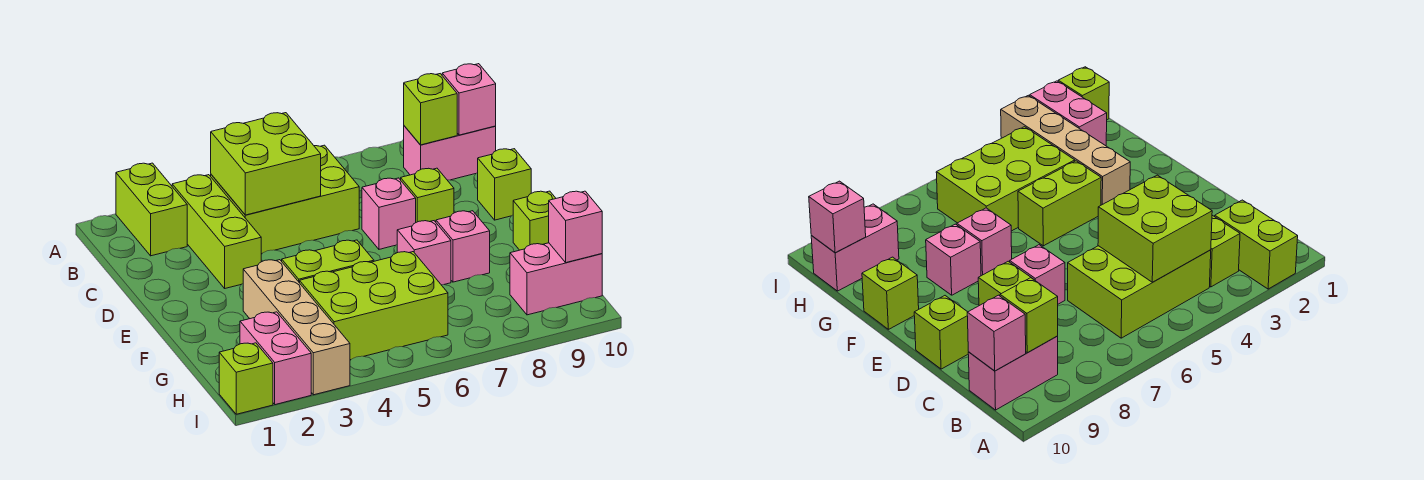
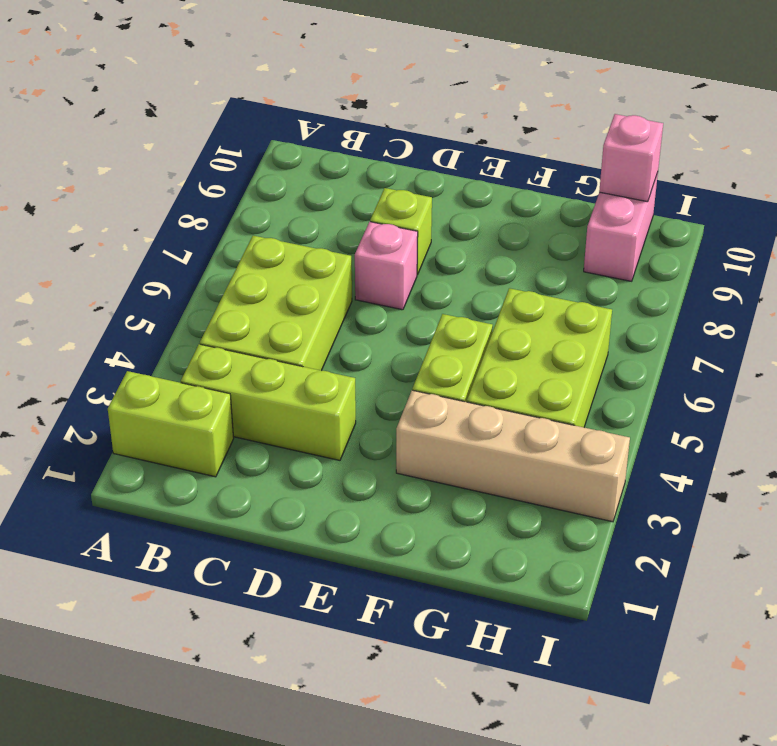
none -> pink 1x2 brick [404,126,496,180]
none -> lime 1x1 brick [478,149,531,220]
none -> pink 1x1 brick [397,221,451,285]

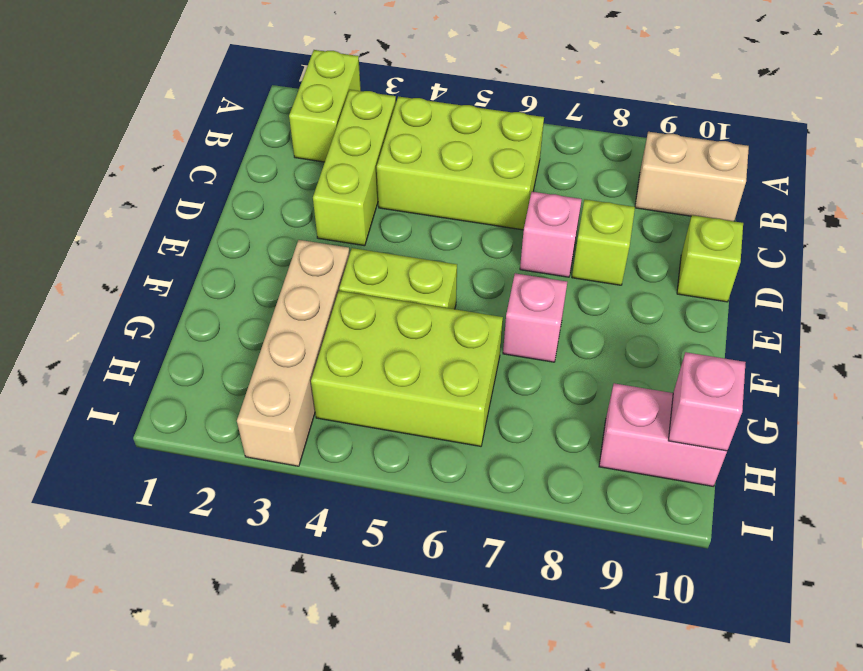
tan 1x2 brick [635,132,749,221] -> pink 1x2 brick [404,126,496,180]
none -> pink 1x1 brick [436,211,490,282]
none -> lime 1x1 brick [513,191,556,250]
none -> pink 1x2 brick [240,312,311,405]

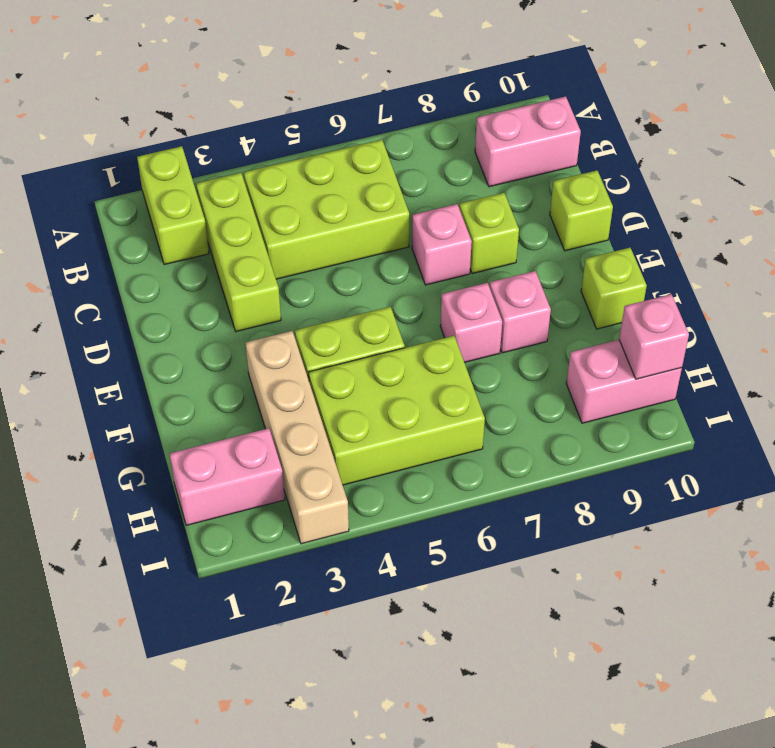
pink 1x2 brick [170,428,285,525] -> pink 1x2 brick turned to [240,312,311,405]
none -> lime 1x1 brick [219,343,273,414]
none -> lime 2x2 brick [211,113,321,215]
none -> lime 1x1 brick [404,74,457,145]

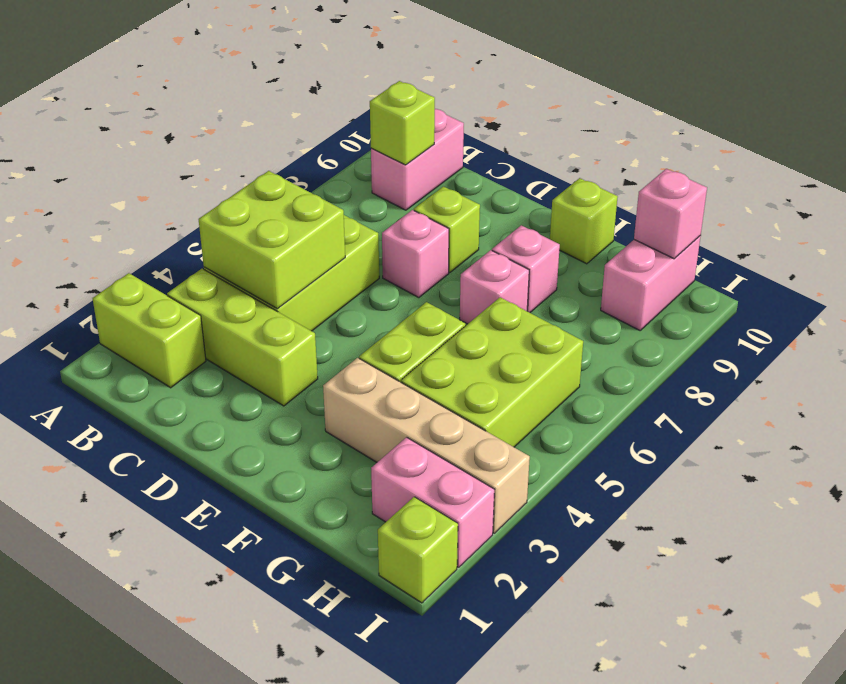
none -> lime 1x1 brick [478,149,531,220]
none -> pink 1x1 brick [442,64,496,135]

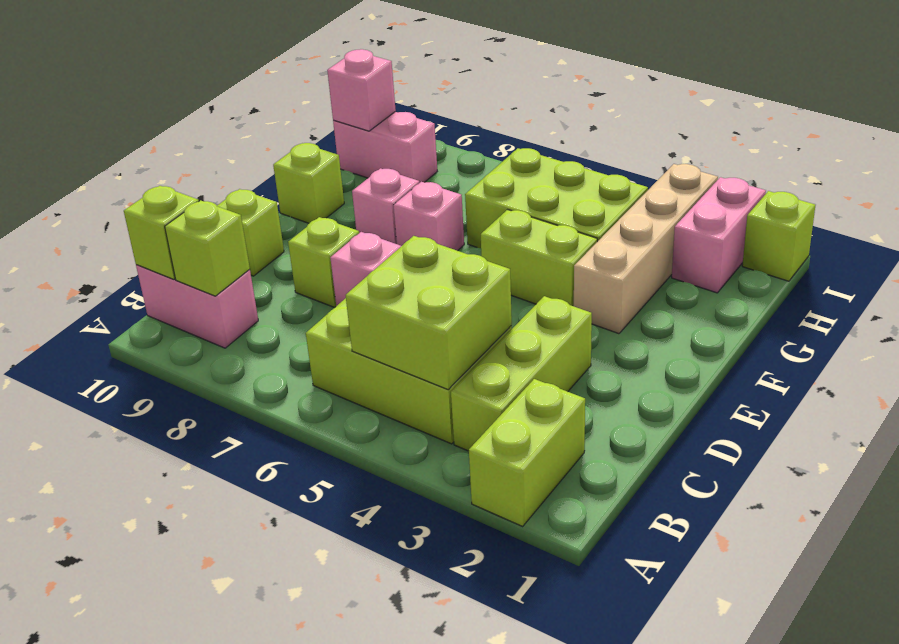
lime 1x1 brick [124,186,199,279] -> pink 1x1 brick [442,64,496,135]

